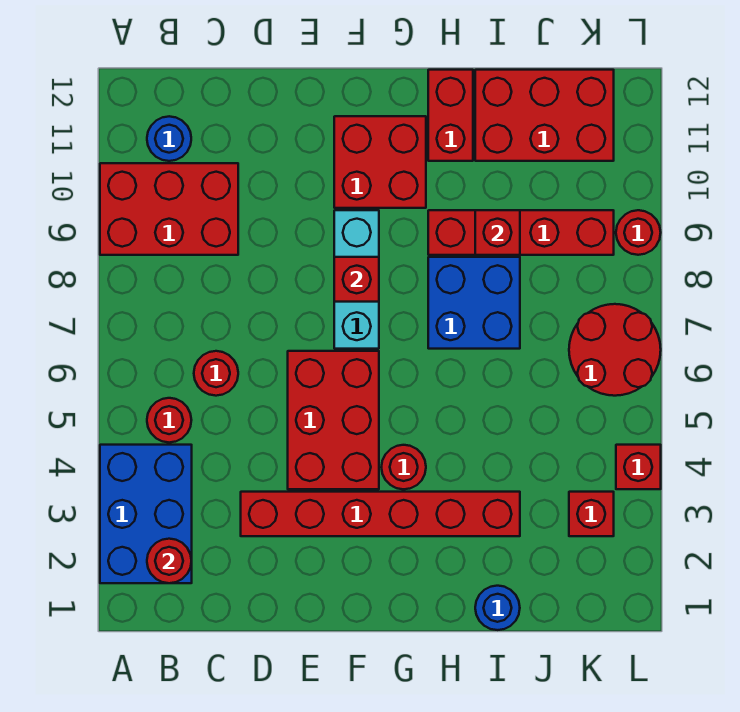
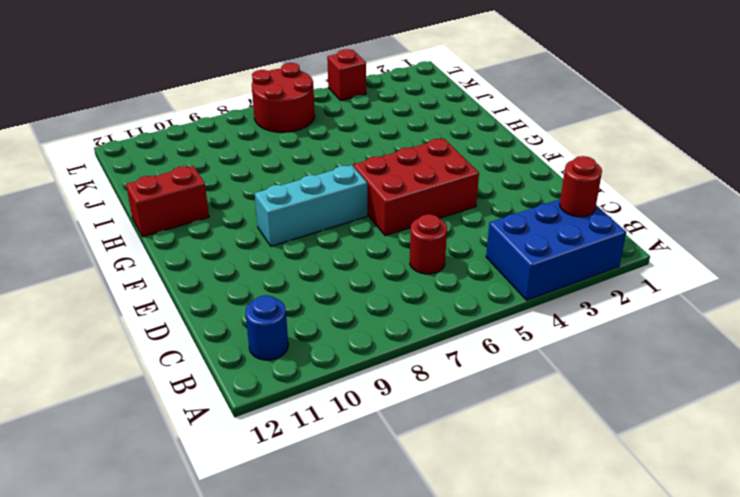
none -> red 2x3 brick [100,163,238,255]
none -> red 1x1 round brick [147,398,191,443]
none -> red 1x6 brick [241,492,520,536]

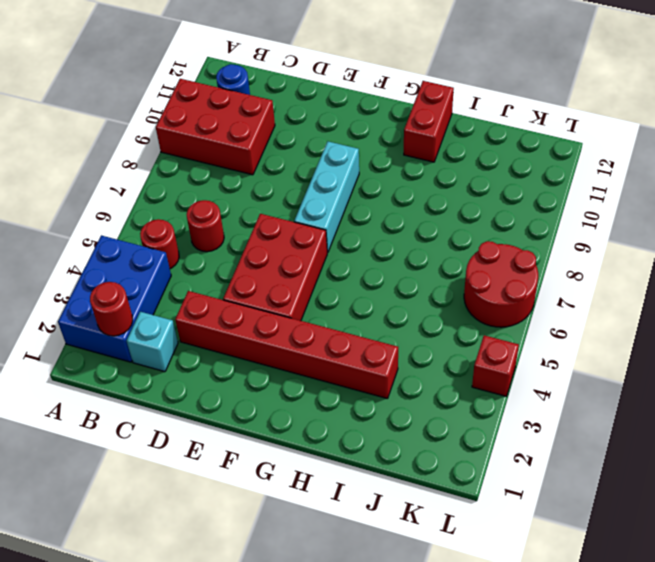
cyan 1x1 brick [127,312,178,372] -> none
none -> red 2x2 brick [334,116,426,208]
none -> red 1x1 round brick [381,445,426,489]
none -> blue 2x2 brick [428,257,520,349]

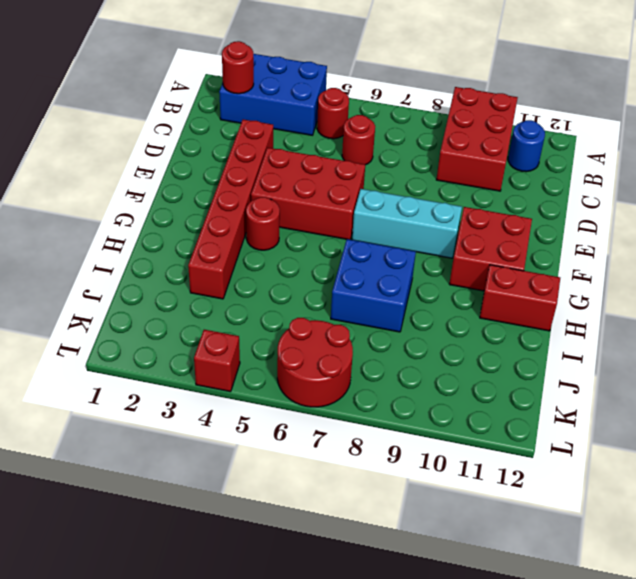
none -> red 1x4 brick [428,210,614,255]
none -> blue 1x1 round brick [475,586,520,630]
none -> red 2x3 brick [475,70,614,161]

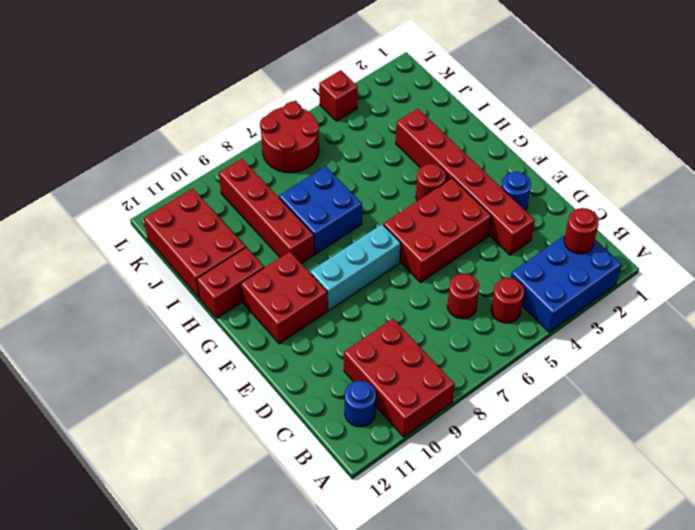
blue 1x1 round brick [502,172,531,211] -> blue 1x1 round brick moved to [475,586,520,630]
none -> red 1x1 brick [569,492,614,536]
none -> red 1x1 round brick [616,210,661,255]
none -> red 1x1 brick [334,257,379,302]

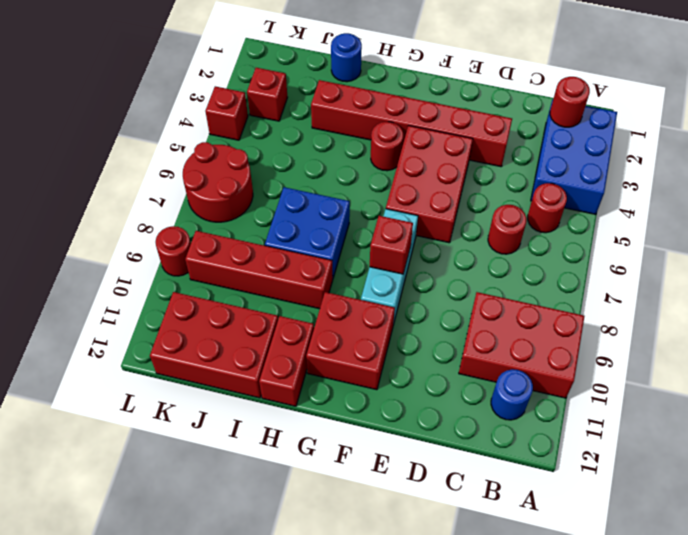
none -> red 1x1 brick [475,210,520,255]

